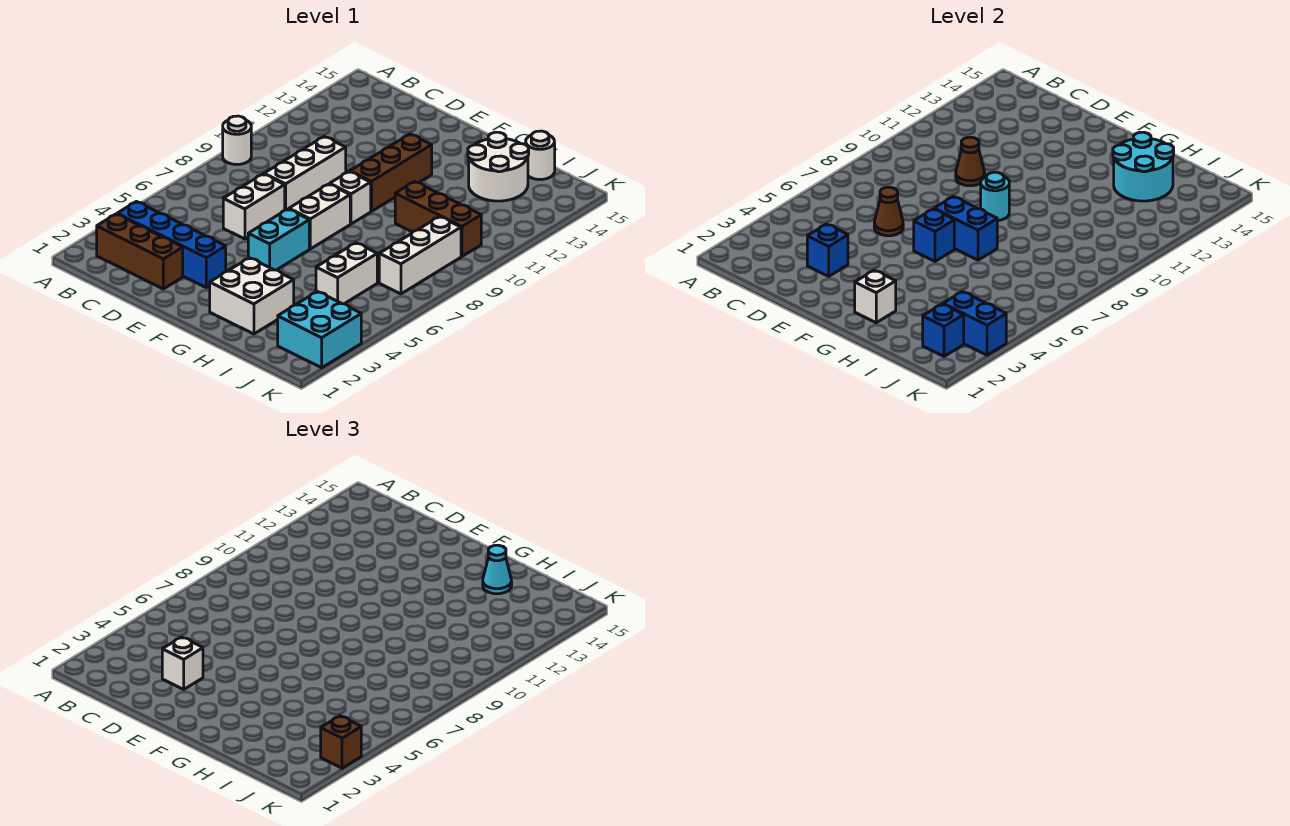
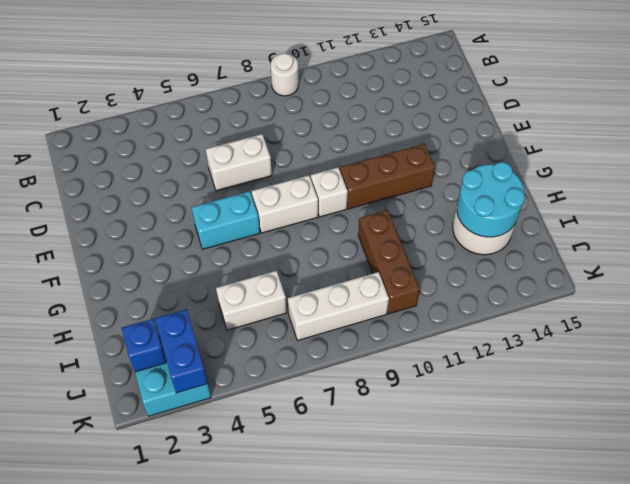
none -> brown 1x3 brick [97,214,183,289]
none -> blue 1x4 brick [117,202,226,288]
none -> white 1x3 brick [264,137,346,210]

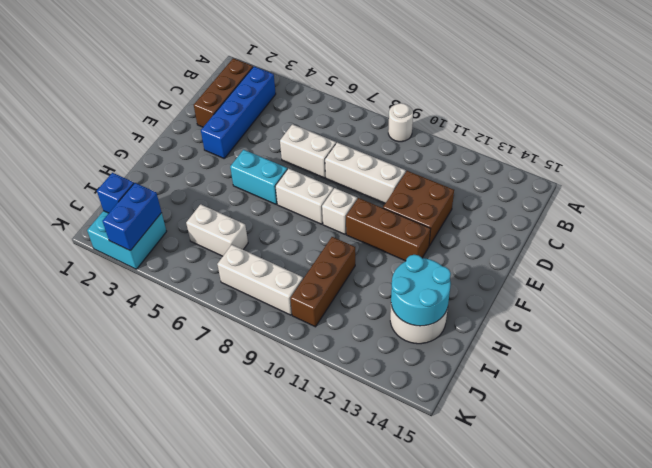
brown 2x2 brick [383,171,454,246] -> none
none -> white 2x2 brick [210,258,294,334]
none -> white 1x1 round brick [526,131,555,180]
none -> blue 1x1 brick [807,224,848,276]

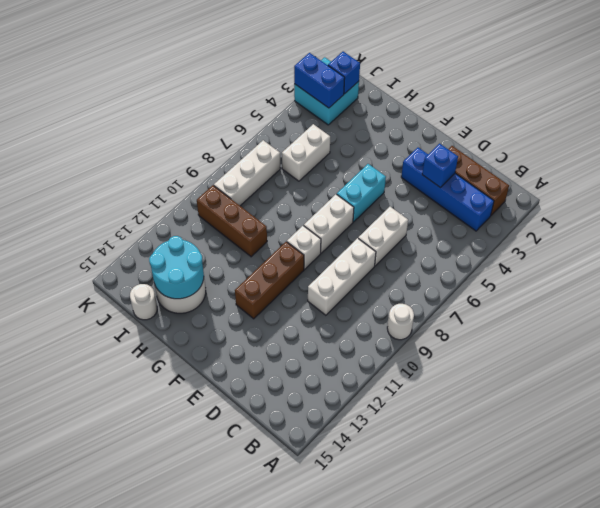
none -> white 2x2 brick [210,258,294,334]
none -> brown 1x1 cone [874,187,903,236]
none -> brown 1x1 cone [956,137,985,186]

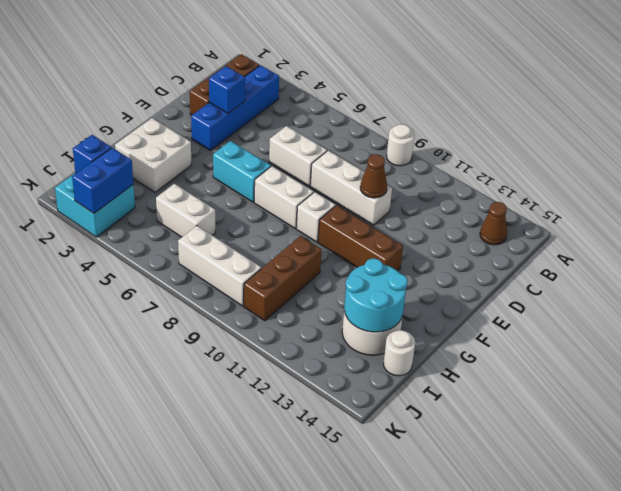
brown 1x1 cone [480,202,507,245] -> brown 1x1 cone moved to [874,187,903,236]
none -> blue 1x1 brick [914,209,954,261]
none -> blue 1x2 brick [934,196,997,260]
none -> cyan 1x1 round brick [981,172,1009,221]

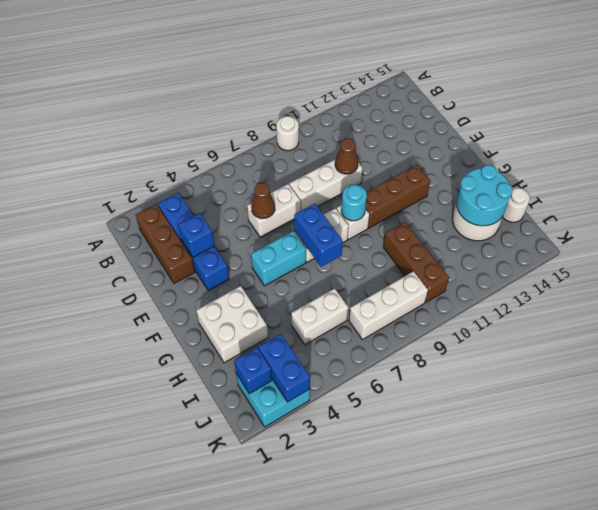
none -> blue 1x1 brick [914,209,954,261]
none -> white 1x1 brick [855,270,896,323]
none -> white 1x1 brick [162,637,203,689]

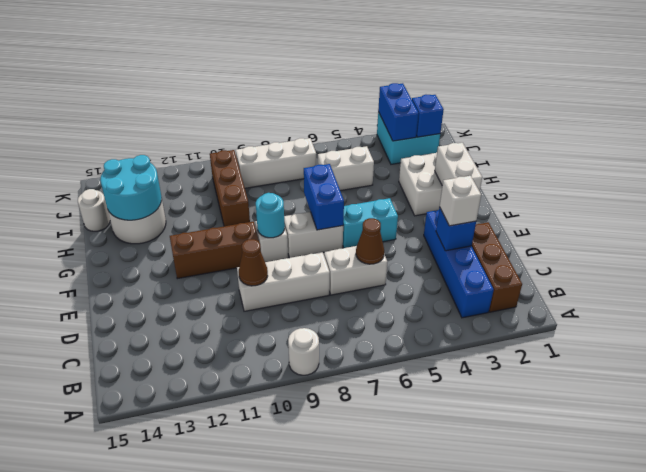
white 1x2 brick [435,143,482,191] -> white 1x1 brick [855,270,896,323]
none -> blue 1x1 brick [914,209,954,261]
none -> cyan 1x1 cone [483,545,512,594]
none -> brown 1x1 brick [321,716,361,768]

